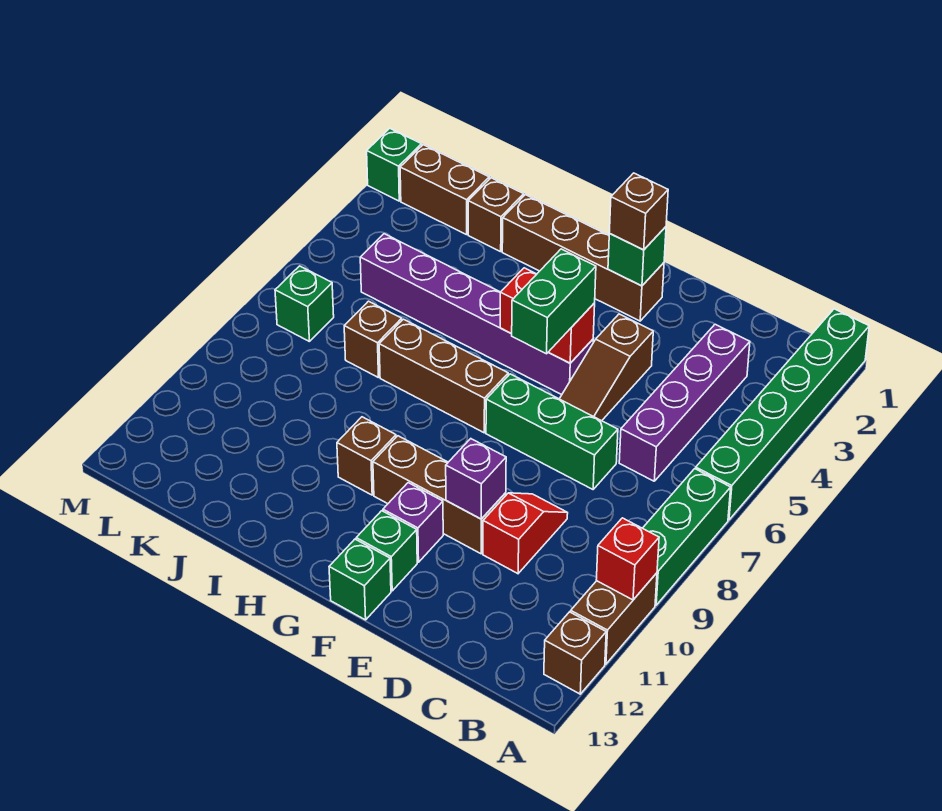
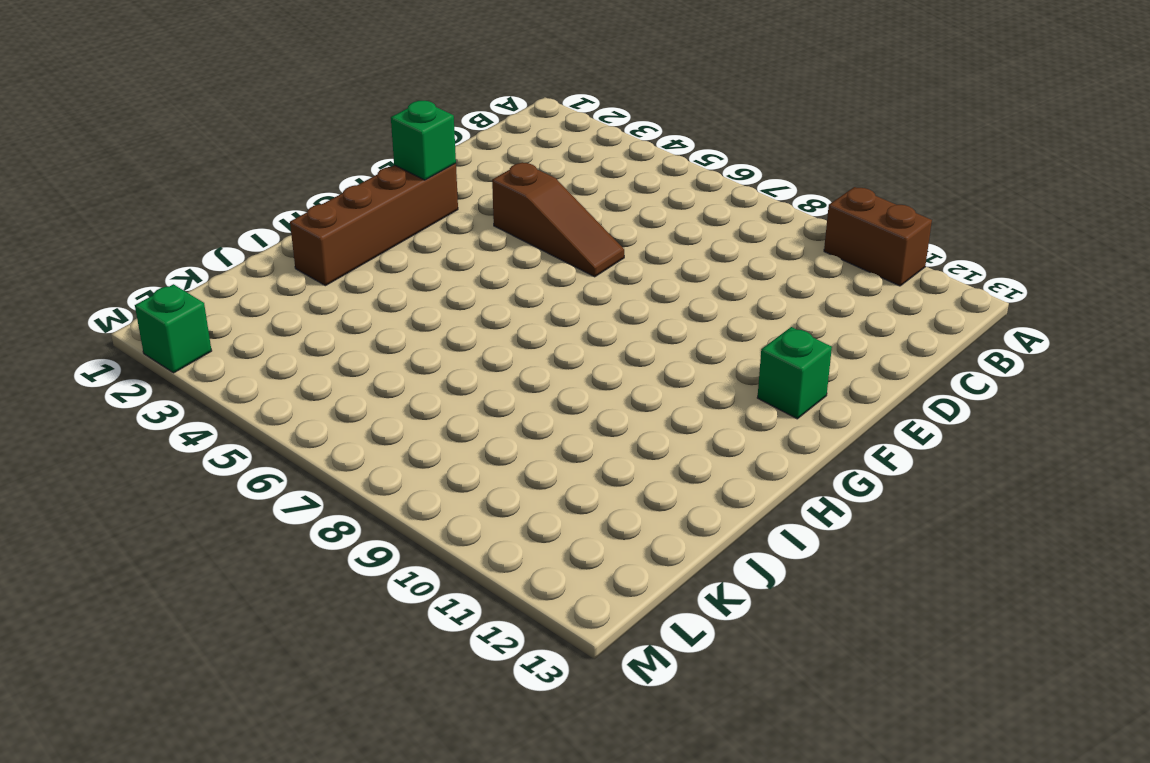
none -> green 1x6 brick [696,309,869,520]
none -> green 1x3 brick [643,469,731,605]
none -> brown 1x1 brick [544,612,606,694]

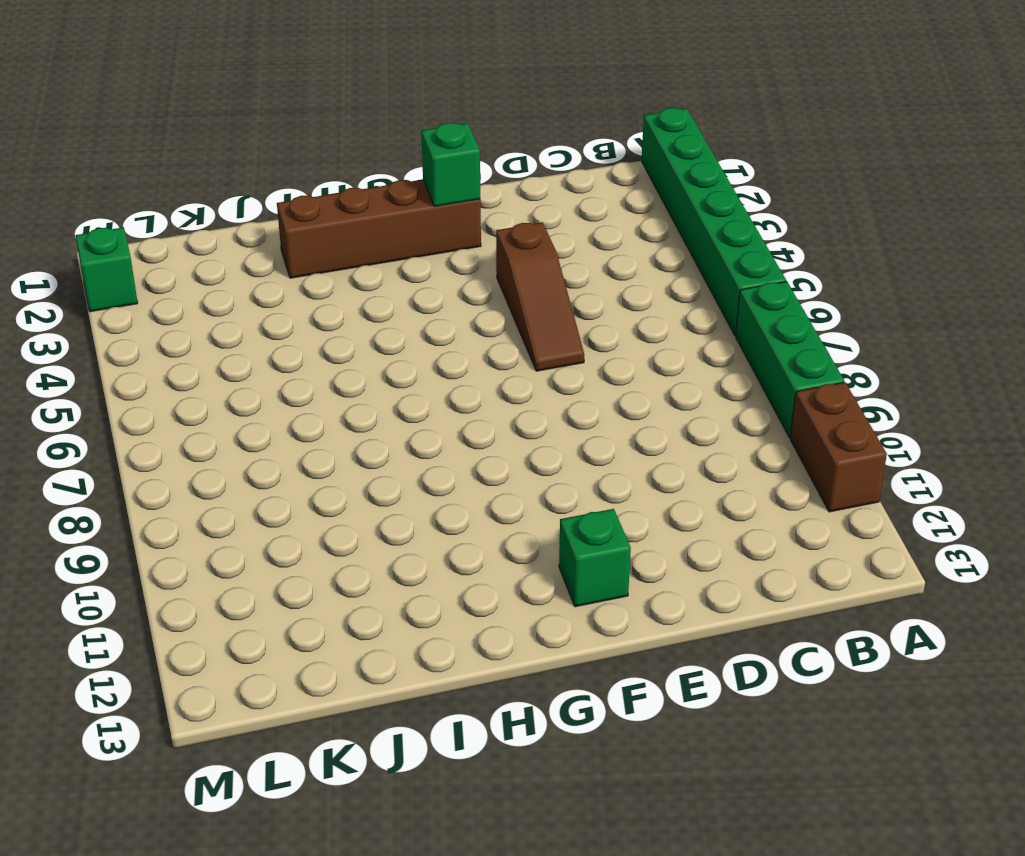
none -> brown 1x1 brick [544,612,606,694]
none -> purple 1x4 brick [619,324,750,481]
none -> green 1x3 brick [486,374,618,489]

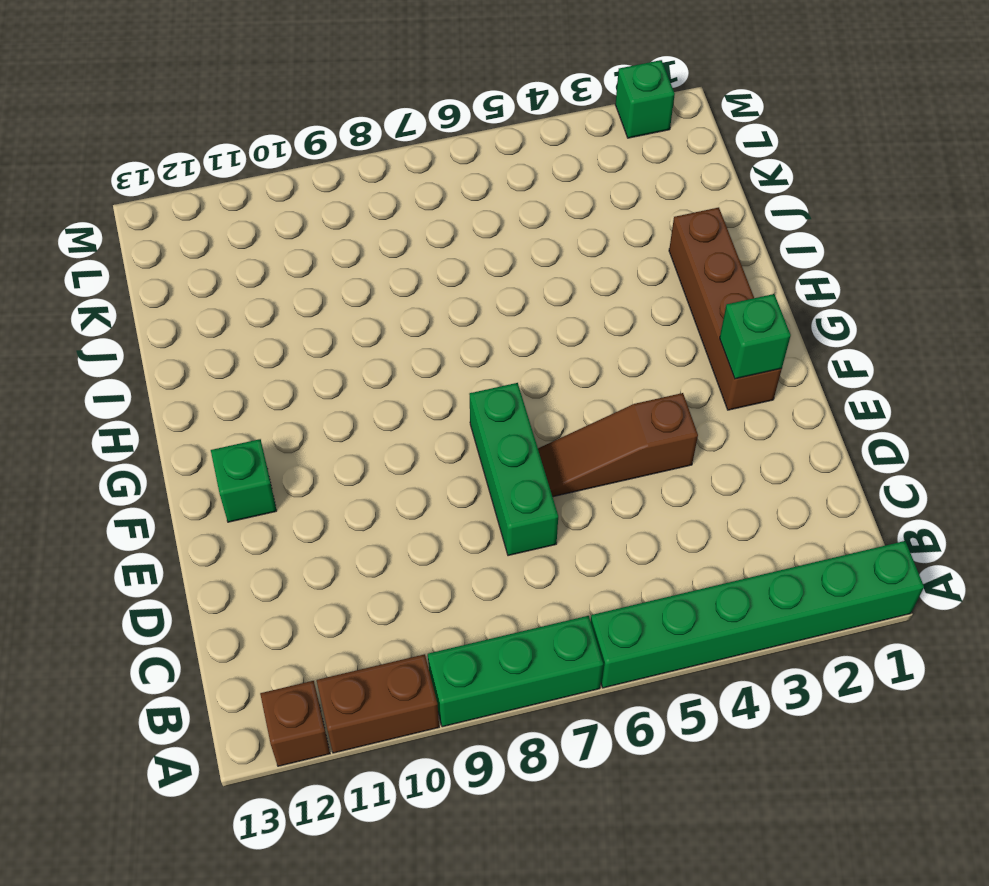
none -> purple 1x4 brick [619,324,750,481]
none -> red 1x2 slope [483,493,568,574]
none -> brown 1x3 brick [373,436,506,554]

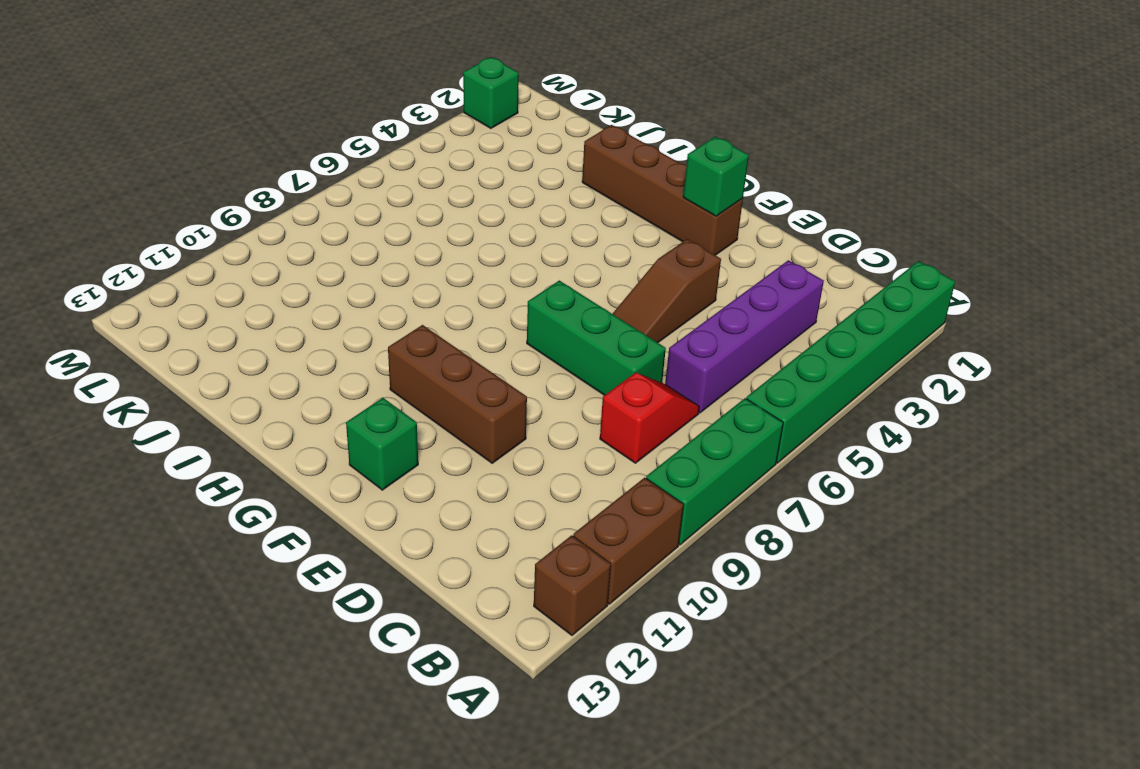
red 1x2 slope [600,373,699,463] -> red 1x2 slope moved to [483,493,568,574]
none -> purple 1x6 brick [360,234,593,395]
none -> purple 1x1 brick [383,483,443,562]
none -> green 1x1 brick [329,539,391,620]

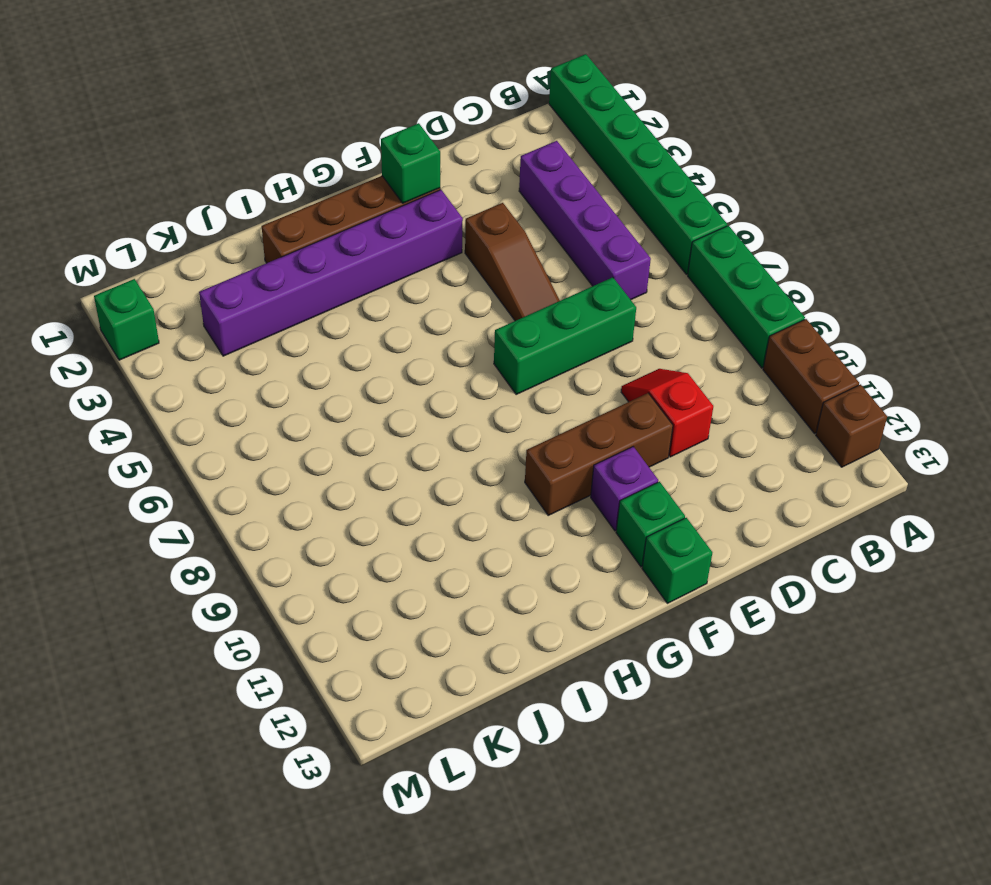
purple 1x6 brick [199,190,463,356] -> purple 1x6 brick moved to [360,234,593,395]
none -> brown 1x3 brick [379,319,508,433]
none -> brown 1x1 brick [337,417,396,495]
none -> brown 1x1 brick [468,178,524,252]

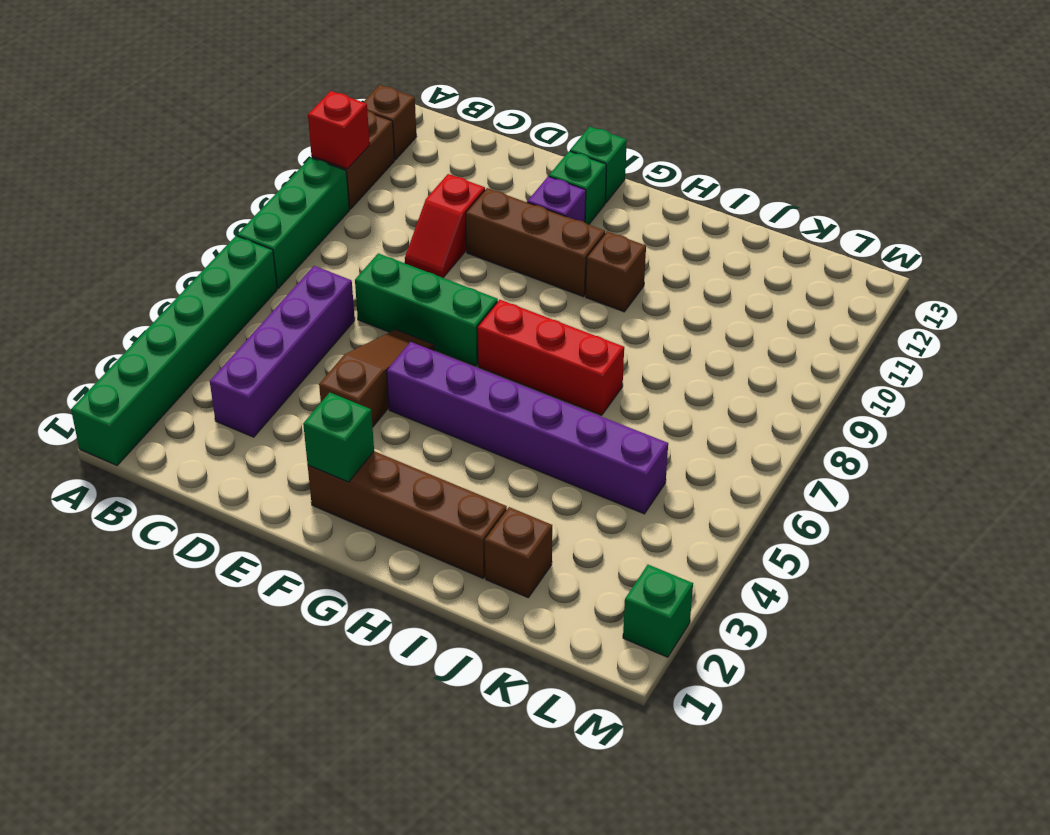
red 1x3 brick [477,300,624,415] -> brown 1x3 brick [379,319,508,433]
none -> brown 1x1 brick [344,301,402,378]
none -> brown 1x2 brick [400,145,489,235]
none -> green 1x1 brick [275,266,334,342]

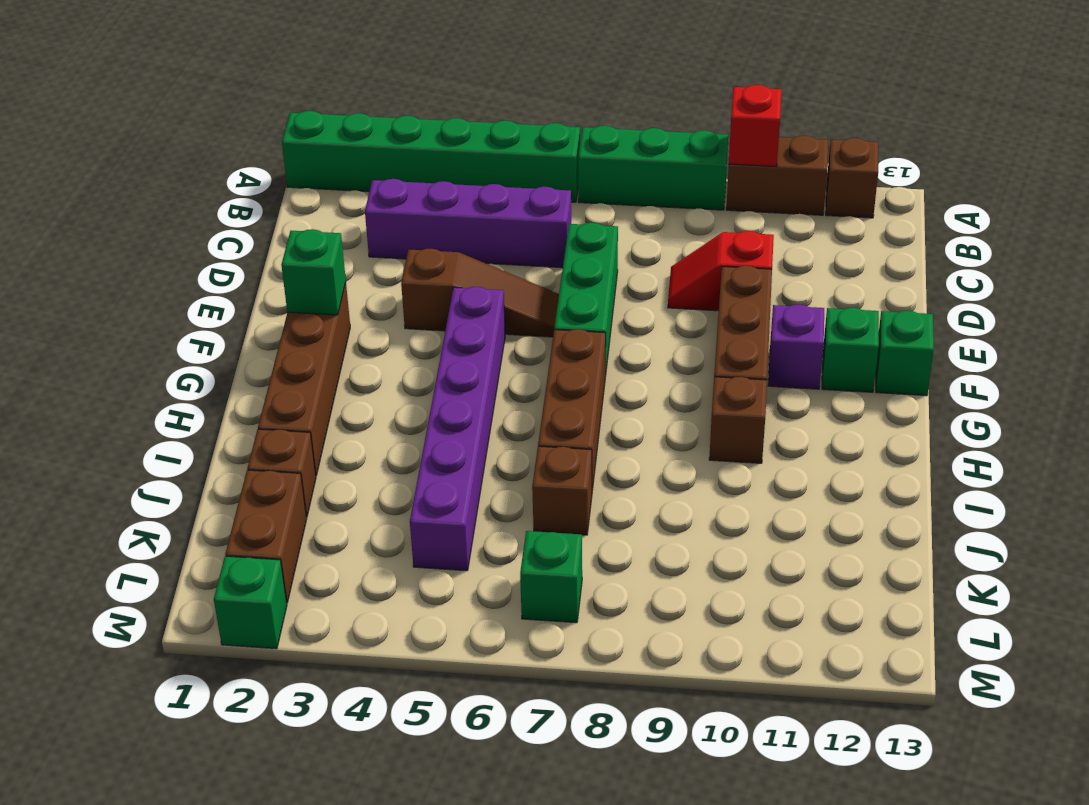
none -> purple 1x1 brick [446,439,506,519]
none -> red 1x2 brick [500,268,595,363]
none -> brown 1x1 brick [609,173,668,250]

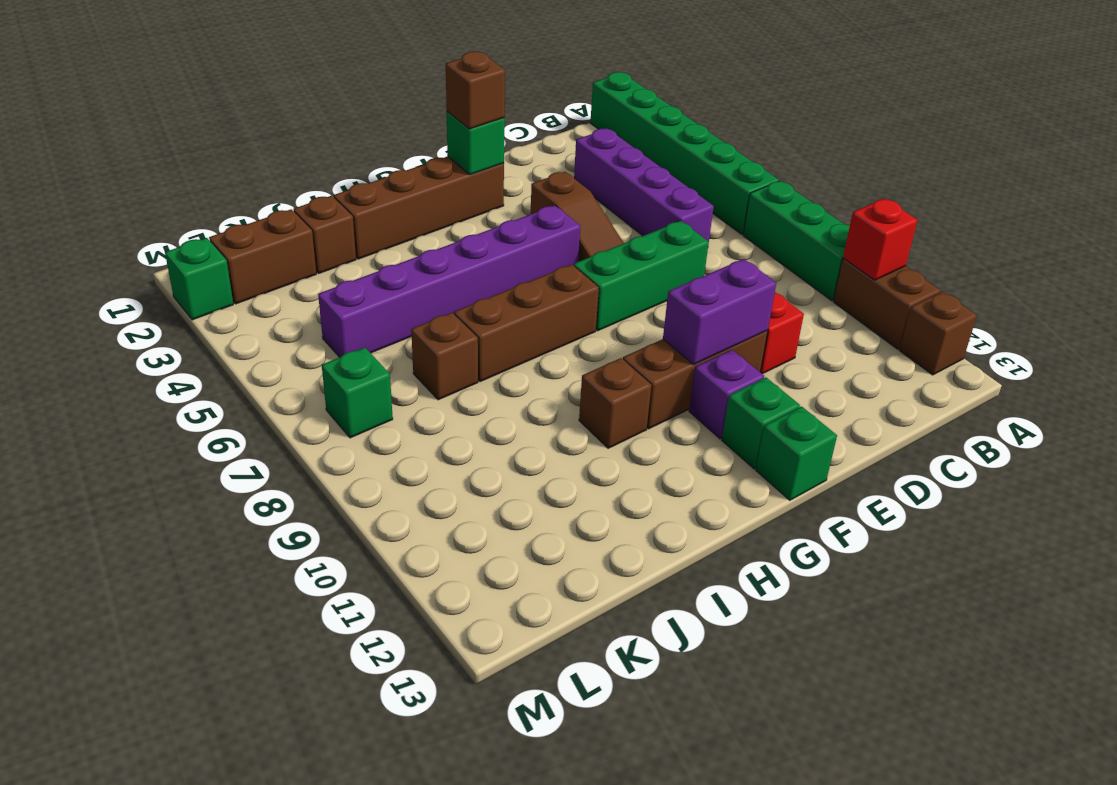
purple 1x2 brick [663,259,776,365] -> purple 1x1 brick [446,439,506,519]
none -> red 1x2 brick [500,268,595,363]
none -> green 1x2 brick [512,249,596,354]

